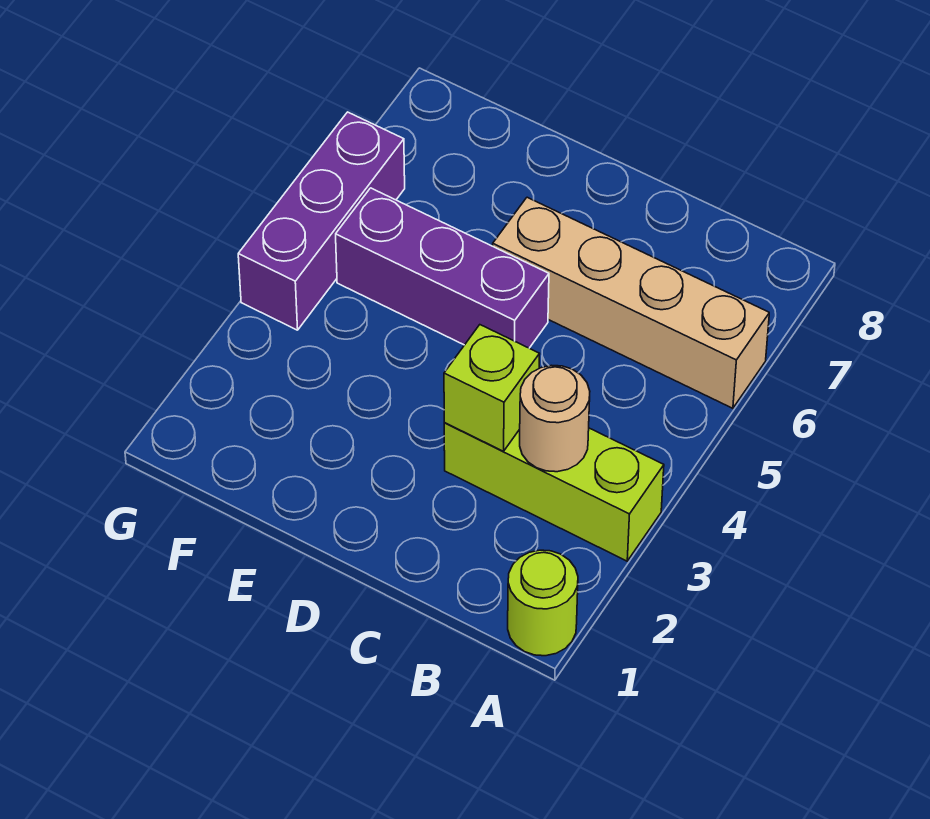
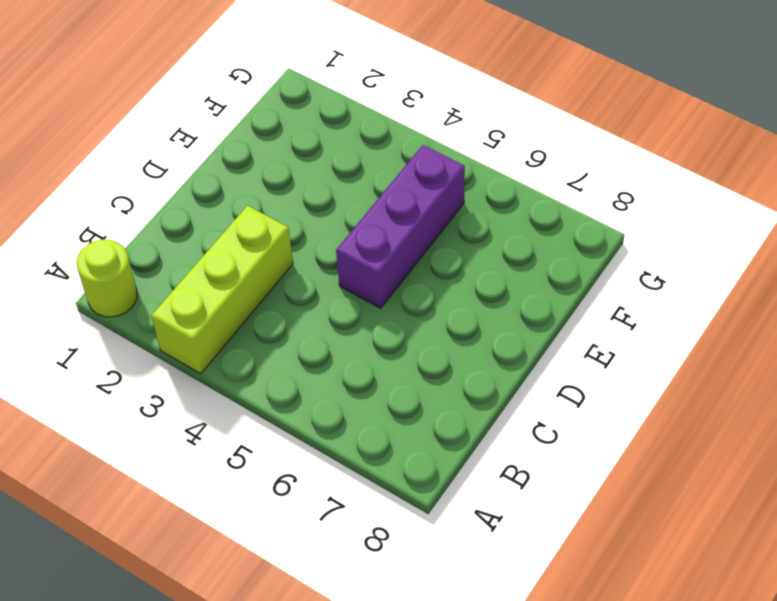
none -> tan 1x4 brick [493,197,769,408]
none -> purple 1x3 brick [238,112,405,330]

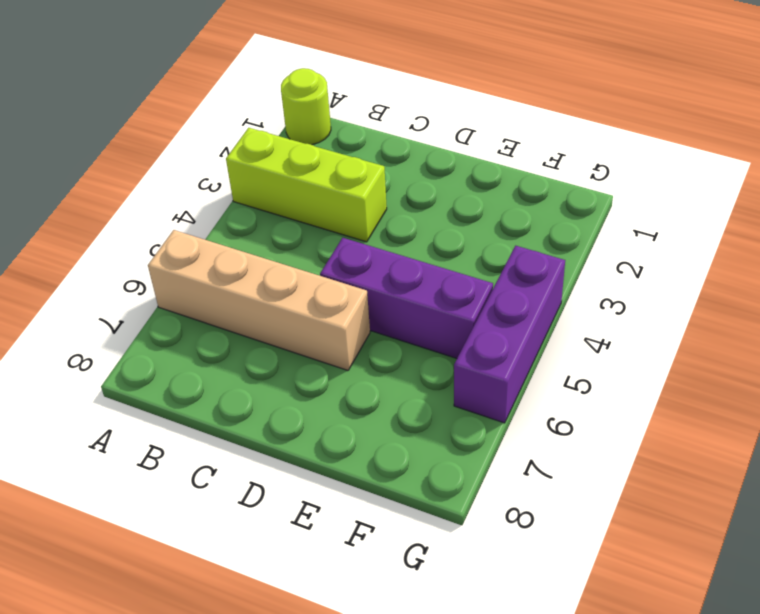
none -> tan 1x1 round brick [520,365,590,472]
none -> lime 1x1 brick [444,325,539,451]

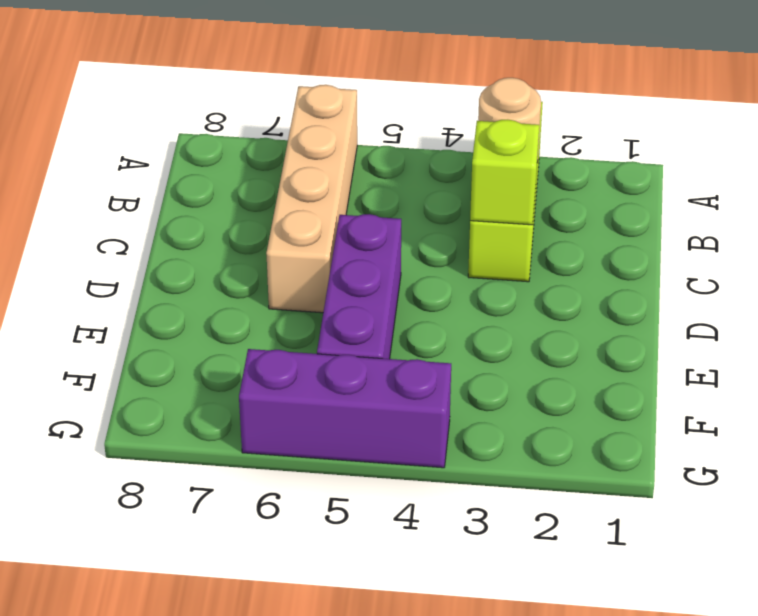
none -> lime 1x1 round brick [508,550,578,656]

